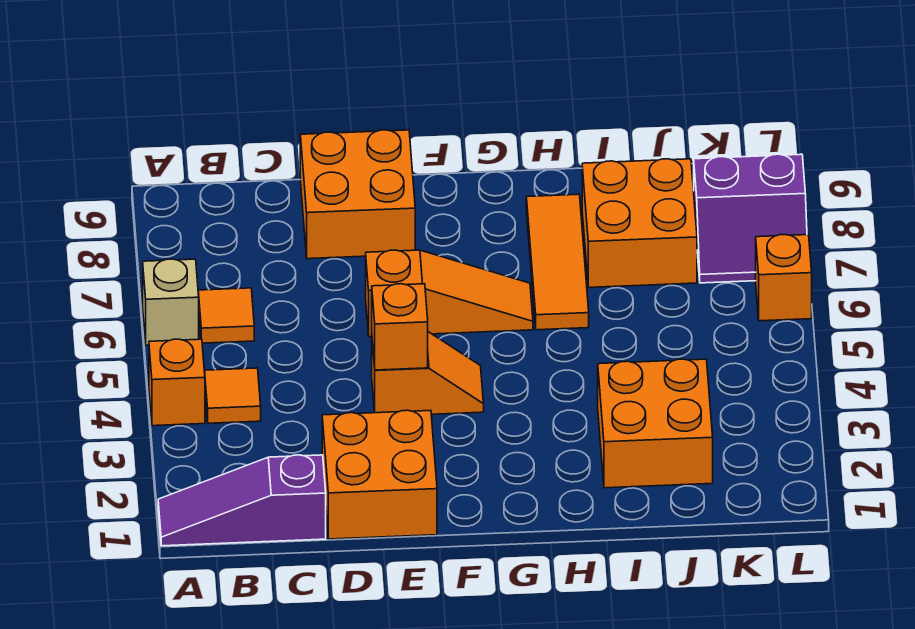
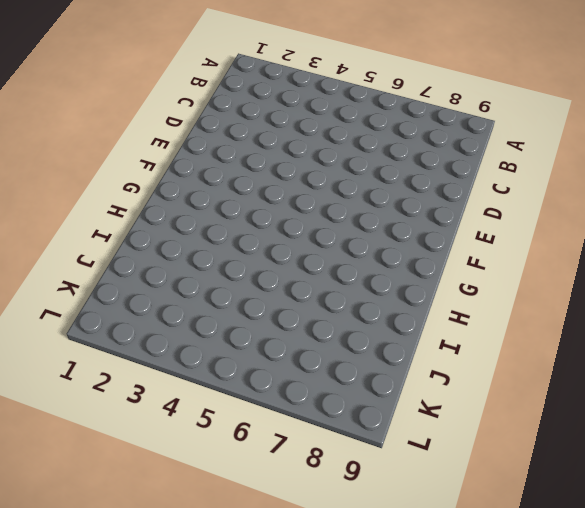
none -> purple 1x3 slope [158,455,326,546]
none -> orange 1x1 brick [149,339,205,426]
none -> tan 1x1 brick [143,259,199,345]

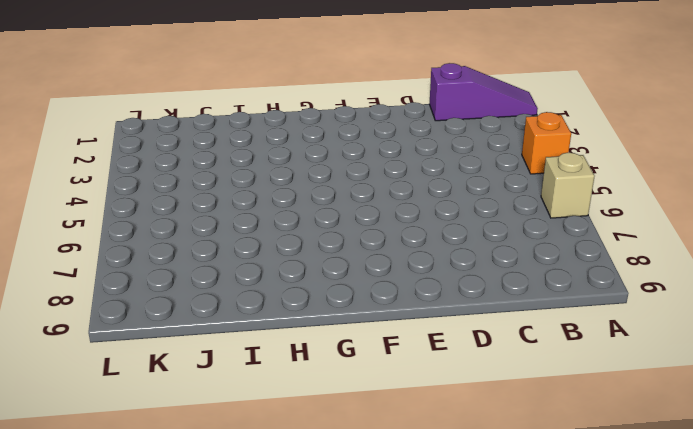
none -> orange 1x1 tile [205,368,261,423]
none -> orange 1x1 tile [198,288,254,343]
none -> orange 2x2 brick [322,410,437,539]

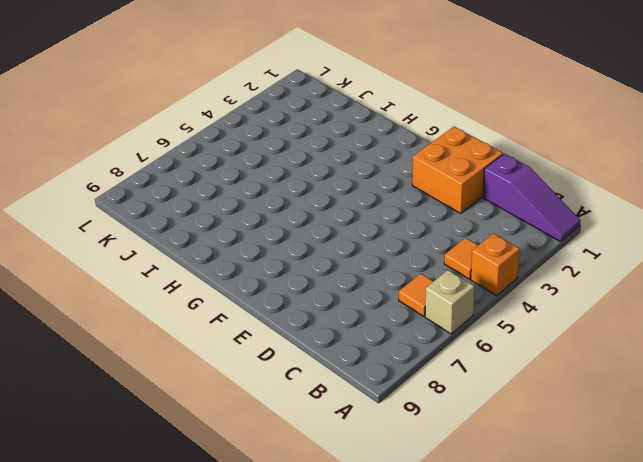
none -> orange 2x2 brick [300,130,415,259]
none -> orange 1x2 slope [372,332,484,414]
none -> orange 1x3 slope [366,250,533,337]

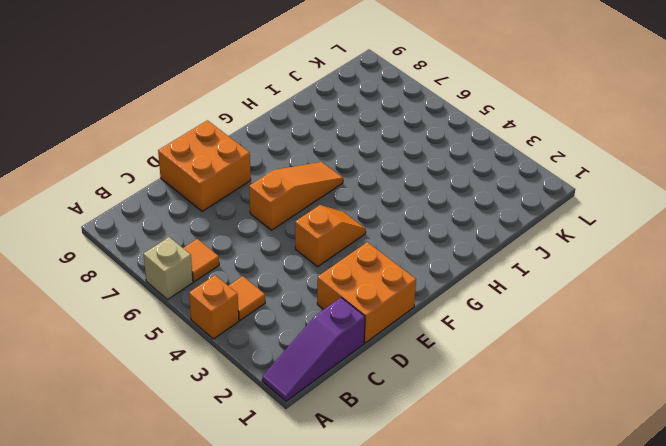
none -> orange 1x3 tile [526,194,589,330]
none -> orange 2x2 brick [598,359,713,488]
none -> orange 2x2 brick [582,159,697,287]

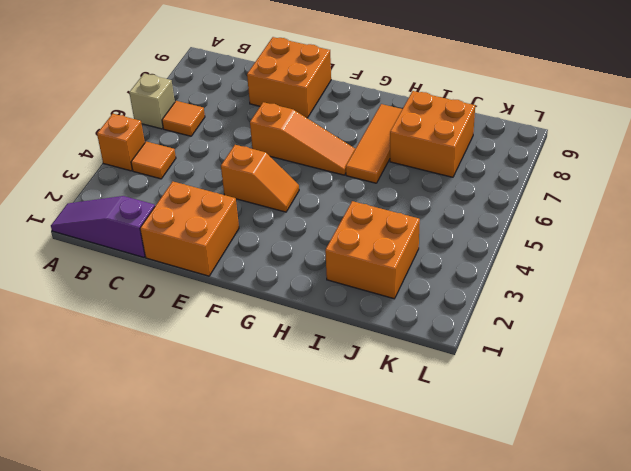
none -> purple 2x2 slope [694,154,807,283]
none -> orange 1x1 brick [756,235,812,321]
none -> orange 1x1 brick [372,284,428,370]

